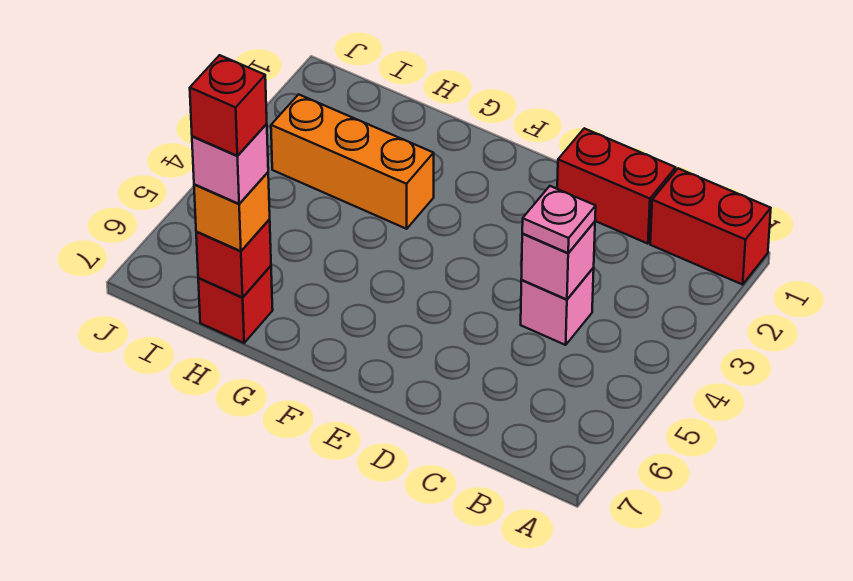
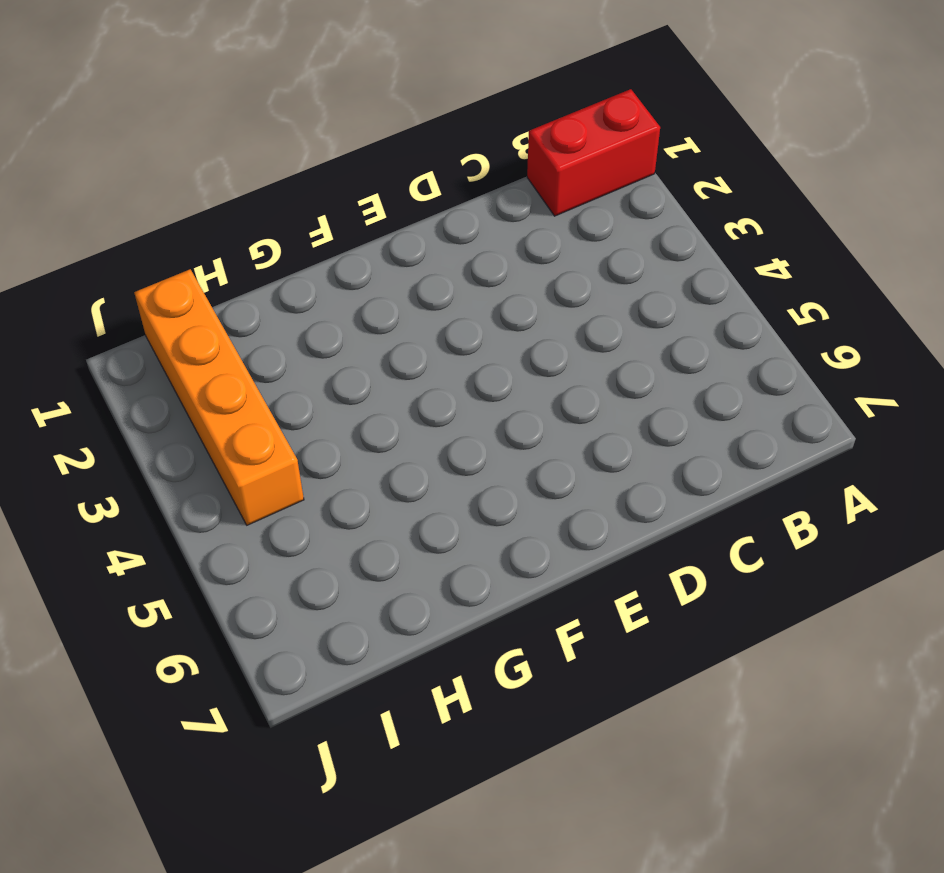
orange 1x4 brick [134,269,304,525] -> orange 1x3 brick [271,94,434,229]
none -> red 1x2 brick [557,128,676,244]
none -> pink 1x1 brick [521,268,594,345]

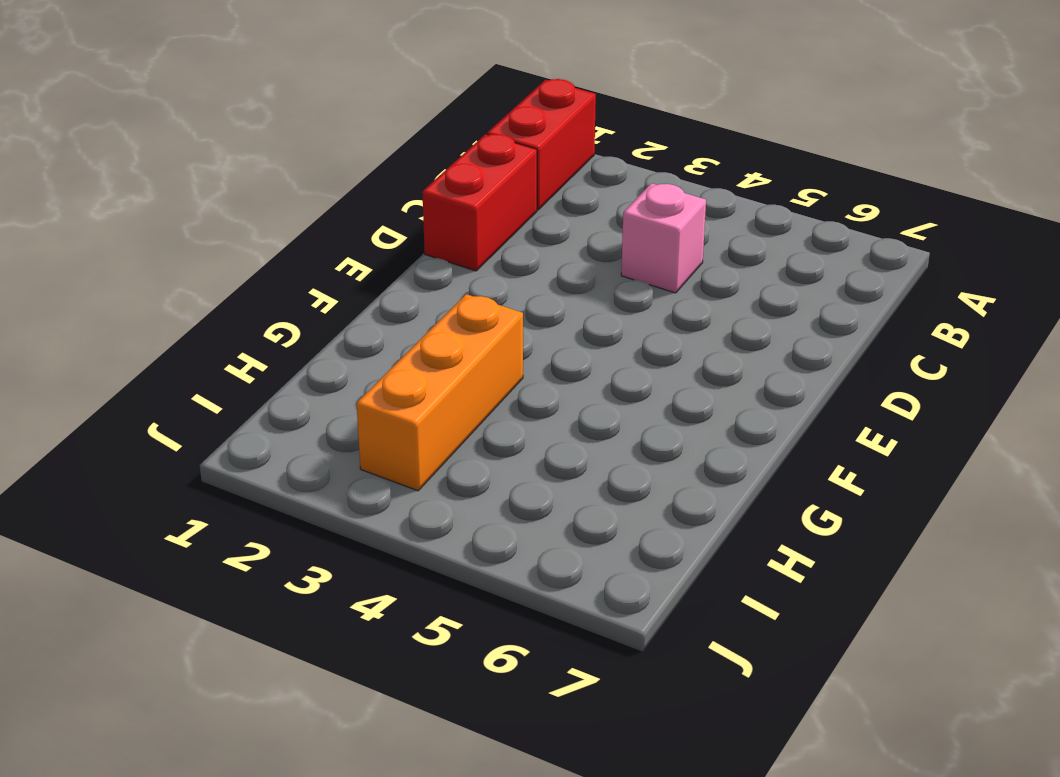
none -> red 1x1 brick [198,266,273,343]
none -> pink 1x1 brick [521,222,595,299]

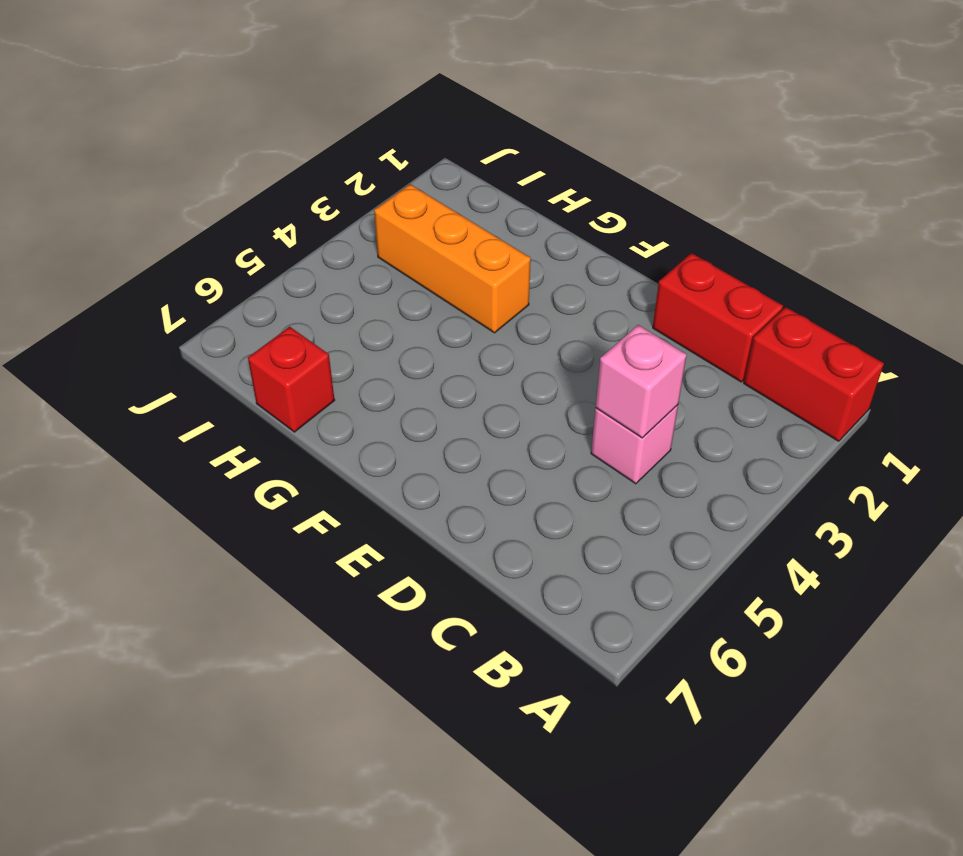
none -> red 1x1 brick [196,220,271,298]
none -> pink 1x1 plate [522,186,596,253]

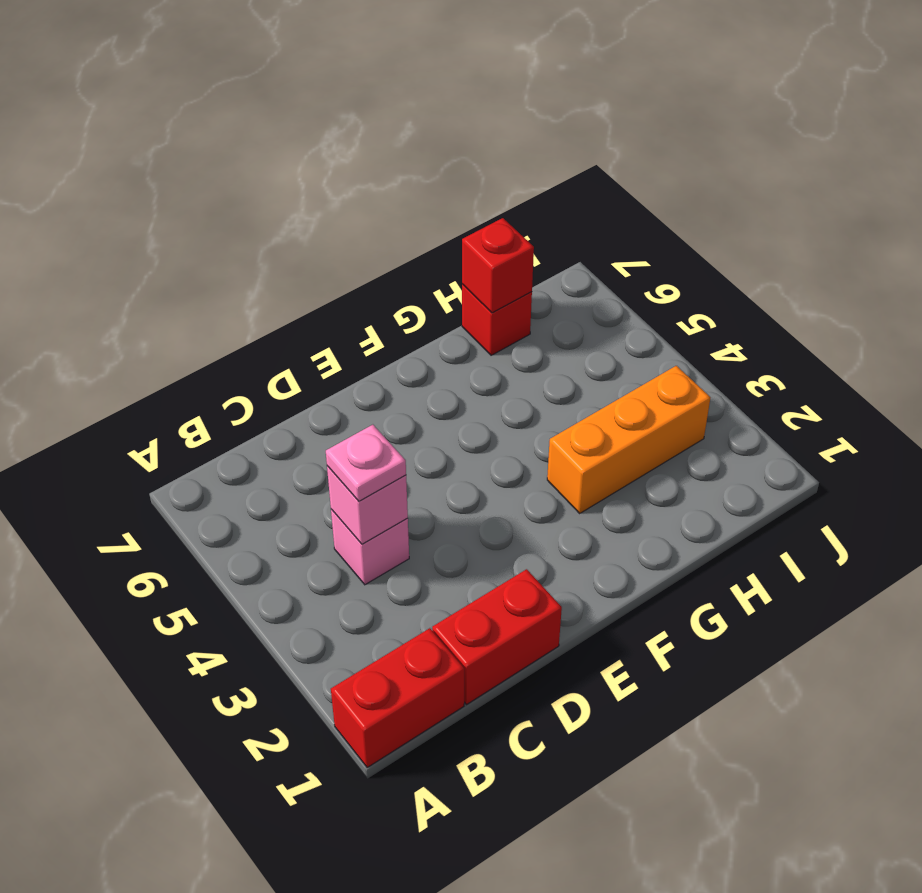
none -> orange 1x1 brick [194,172,270,251]
none -> pink 1x1 brick [192,124,268,204]

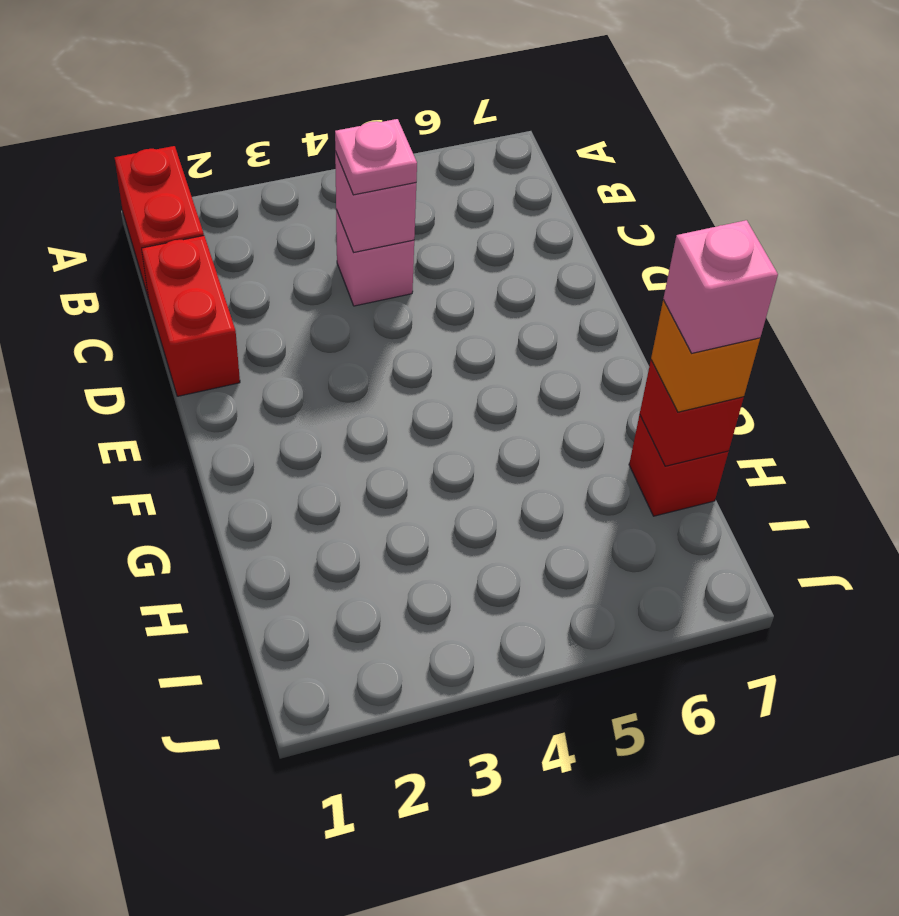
none -> orange 1x3 brick [271,94,434,229]
none -> red 1x1 brick [190,55,267,156]

